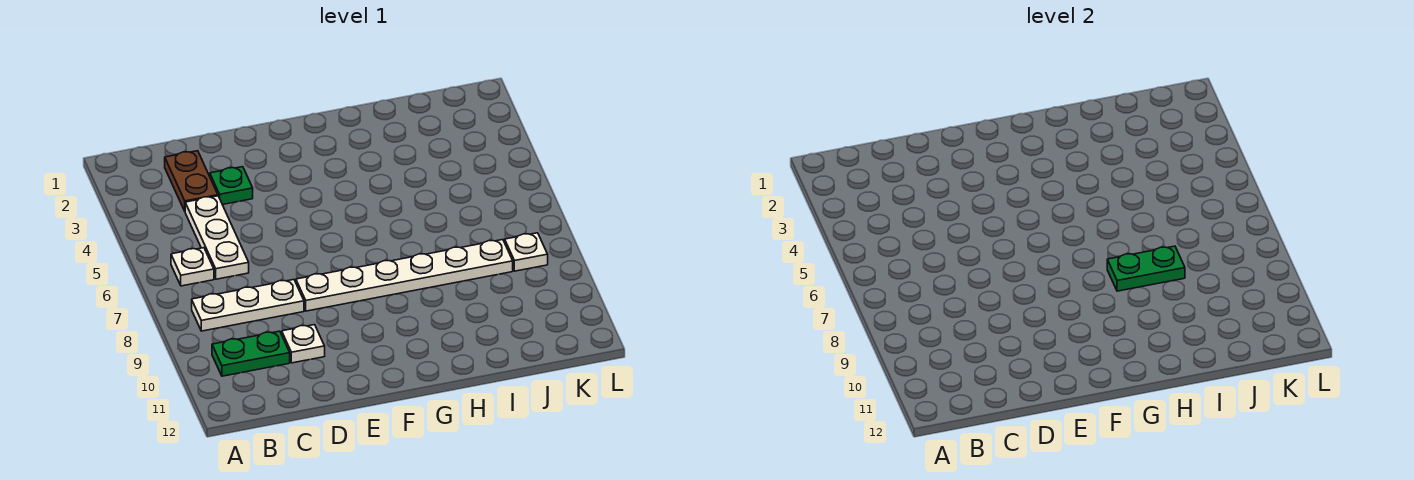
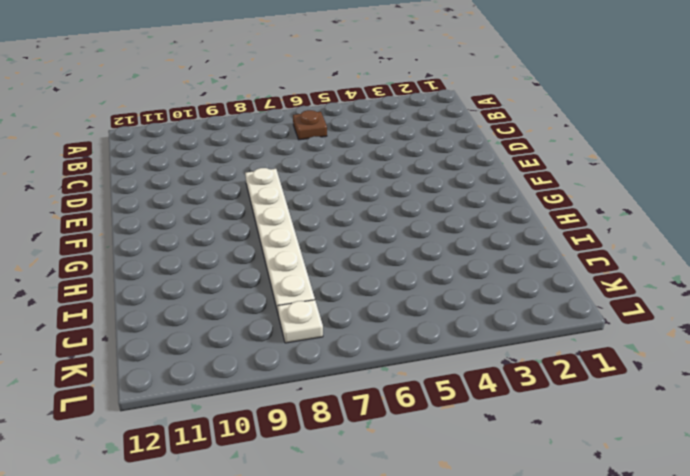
brown 1x1 plate [293,110,327,140] -> white 1x1 plate [171,248,214,286]
none -> white 1x3 plate [192,280,304,331]
none -> green 1x2 plate [212,331,290,376]

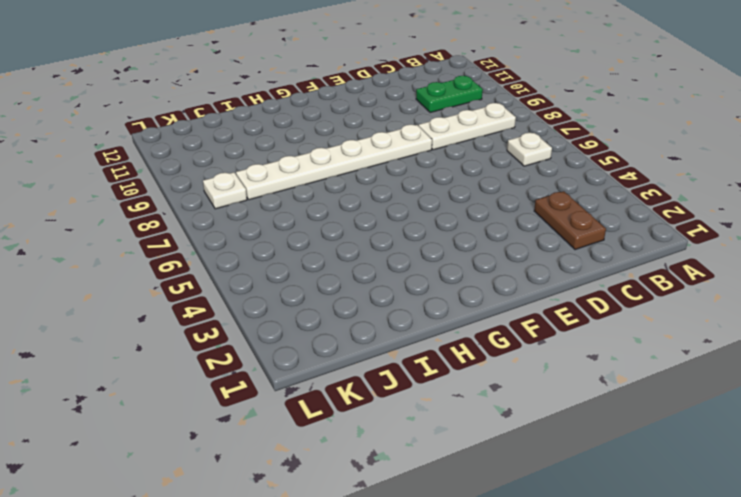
none -> white 1x3 plate [185,196,249,279]
none -> green 1x1 plate [210,167,253,205]

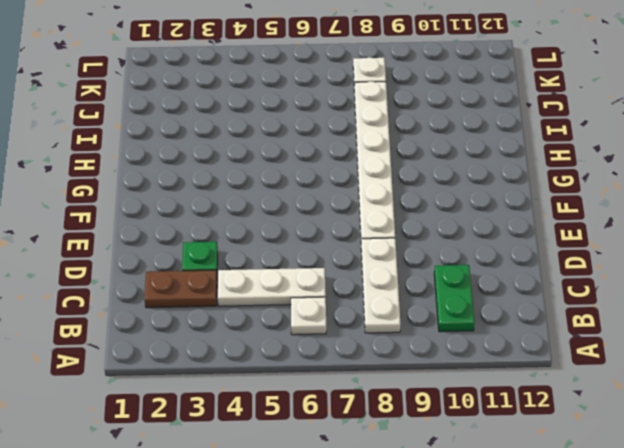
none -> white 1x1 plate [282,325,325,363]
none -> green 1x2 plate [1107,246,1185,291]

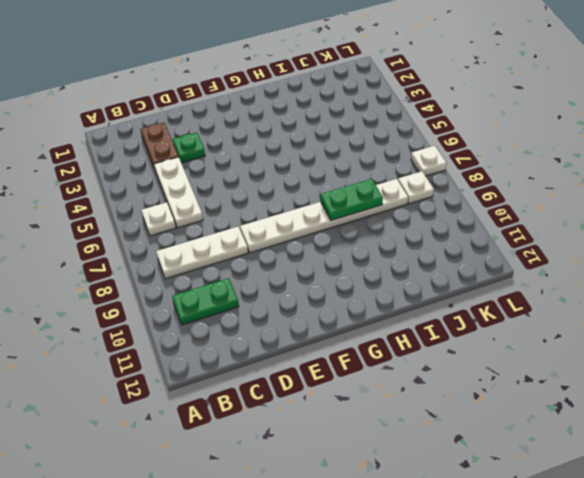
white 1x1 plate [411,146,446,176] -> white 1x1 plate moved to [282,325,325,363]

